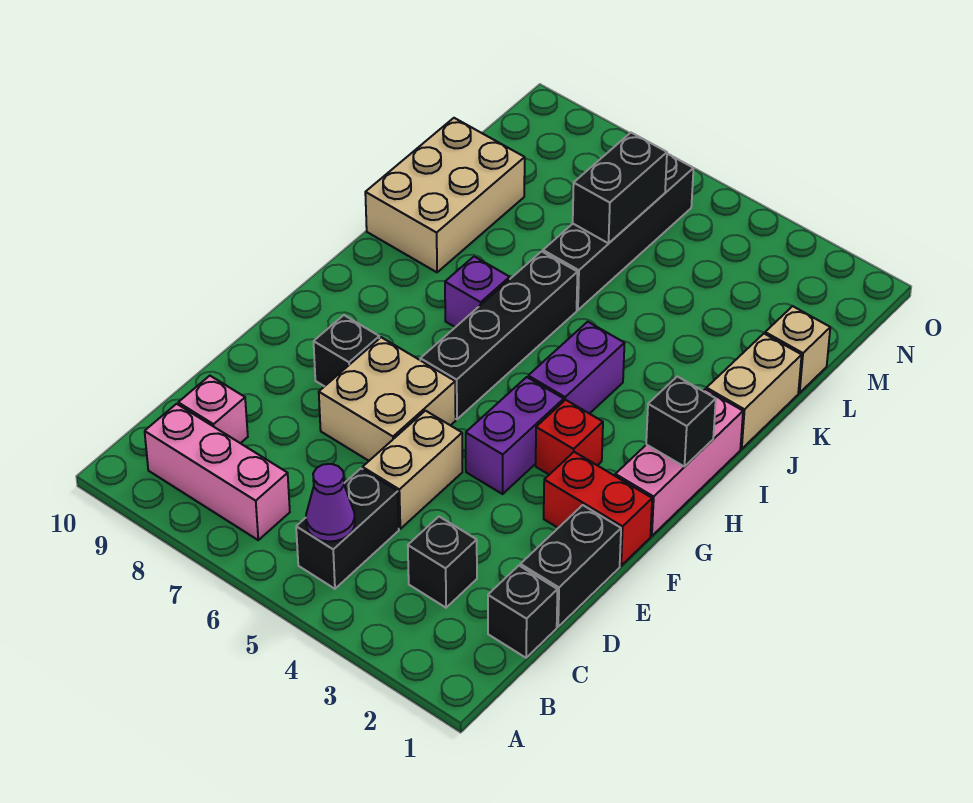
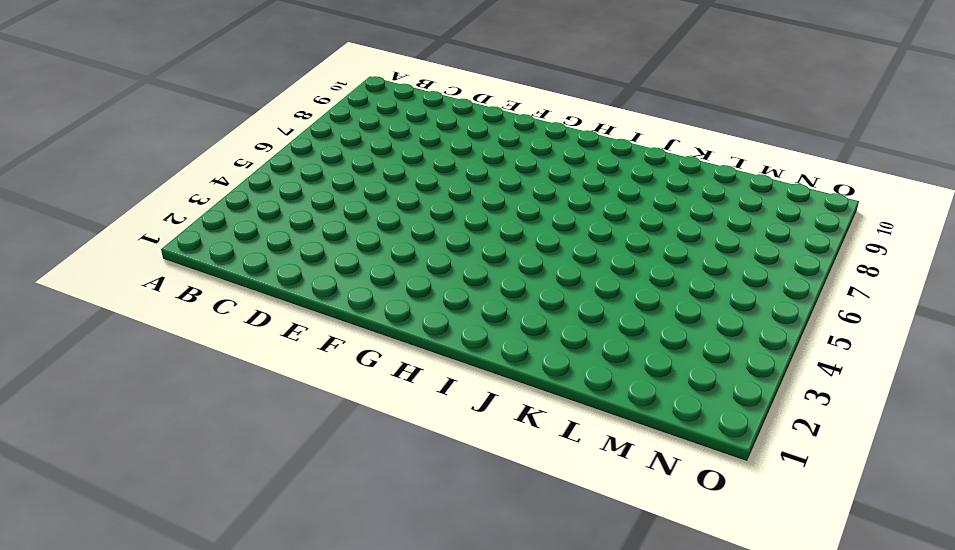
none -> black 1x2 brick [296,469,399,589]
none -> pink 1x3 brick [145,404,290,540]
none -> black 1x1 brick [488,566,558,658]

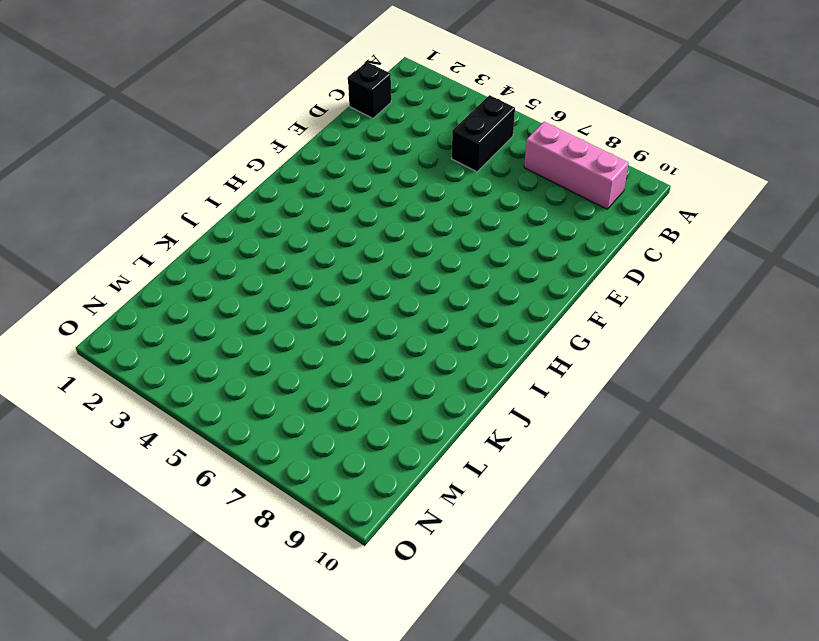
none -> black 1x1 brick [408,517,477,608]
none -> pink 1x1 brick [178,376,248,443]
none -> black 1x2 brick [520,505,621,627]

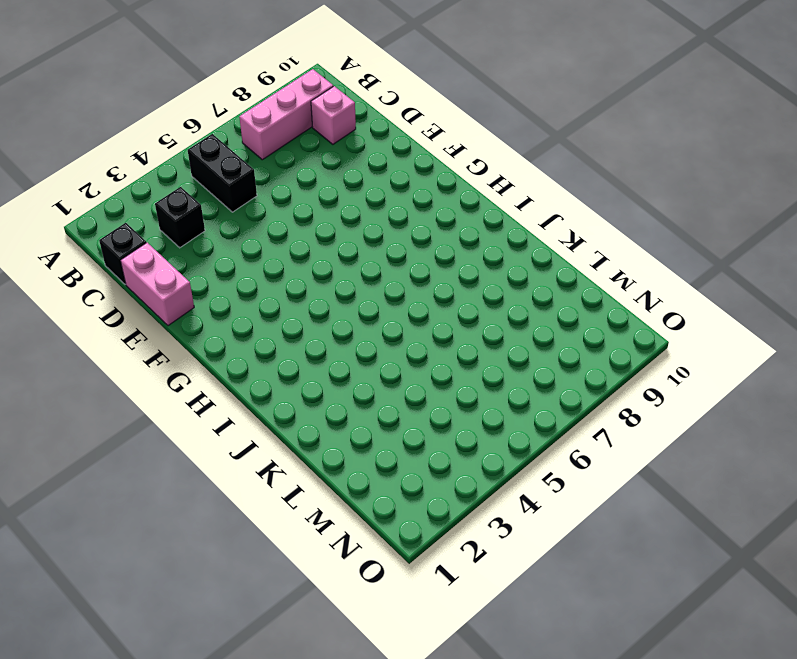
pink 1x2 brick [120,243,194,326] -> black 1x2 brick [520,505,621,627]
none -> tan 1x2 brick [362,411,462,529]
none -> tan 2x2 brick [319,337,456,461]
none -> red 1x2 brick [544,452,652,566]

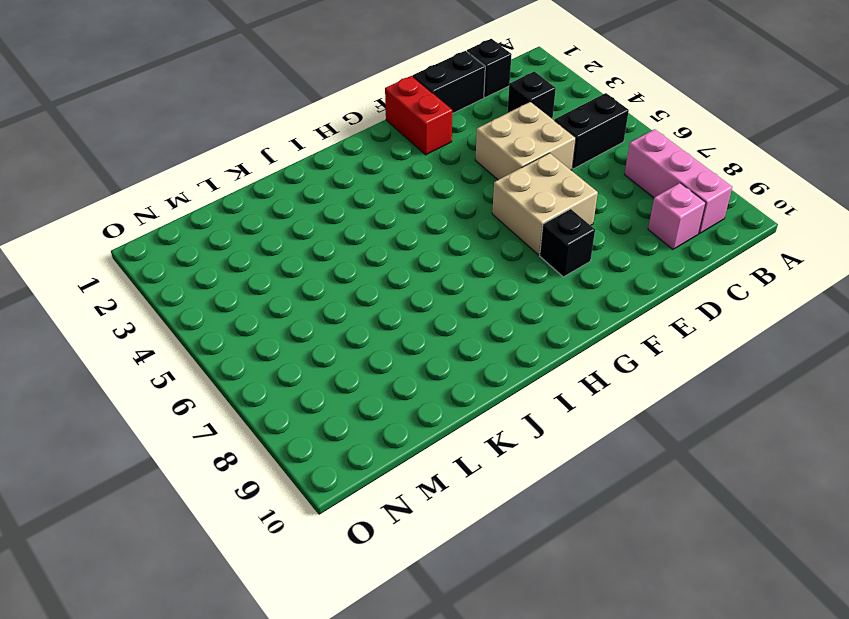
tan 2x2 brick [475,102,576,180] -> tan 1x2 brick [362,411,462,529]
none -> purple 1x2 brick [466,377,564,494]
none -> pink 1x3 brick [615,389,743,536]
none -> red 1x1 brick [536,400,603,475]

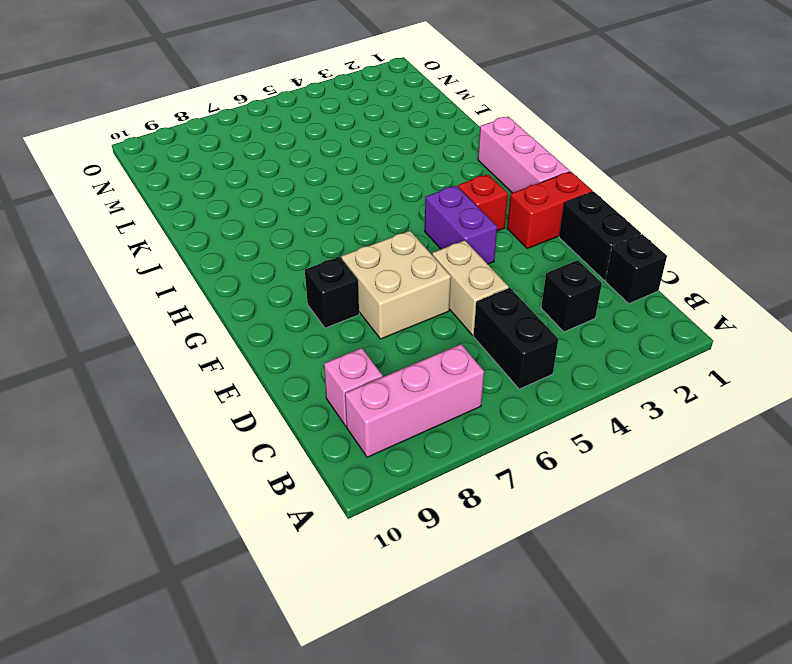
none -> black 1x4 brick [420,251,578,419]
none -> purple 1x2 brick [528,322,624,414]
none -> purple 1x1 brick [445,257,510,327]

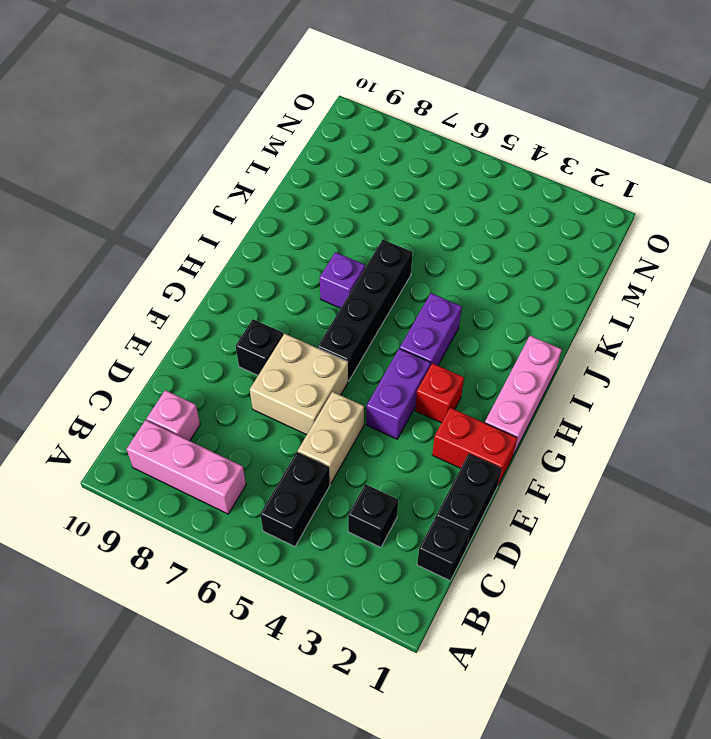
none -> tan 1x2 brick [706,334,802,449]
none -> tan 2x3 brick [365,118,525,272]
none -> black 1x4 brick [543,154,694,310]

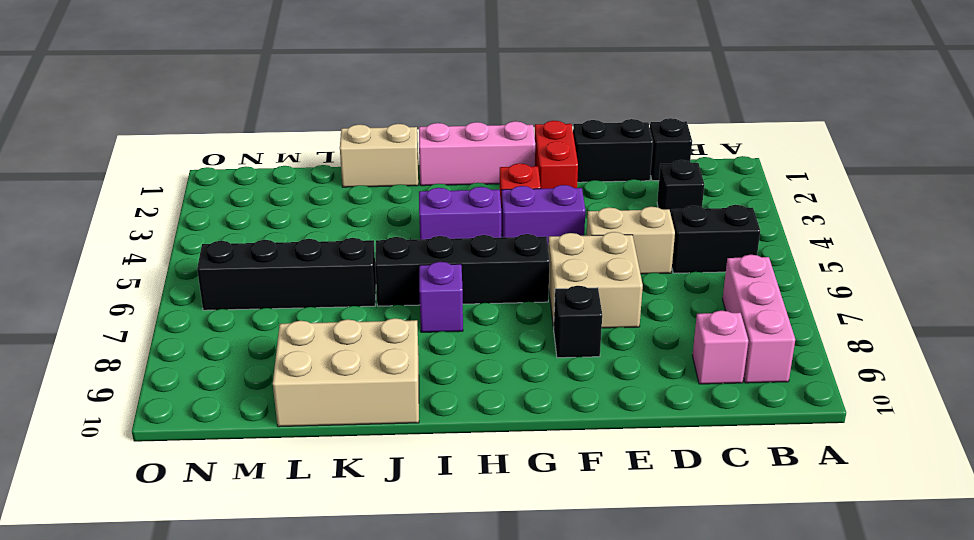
none -> tan 1x1 brick [765,306,830,393]
none -> purple 1x1 cone [306,464,355,542]
none -> black 1x1 brick [646,376,716,466]

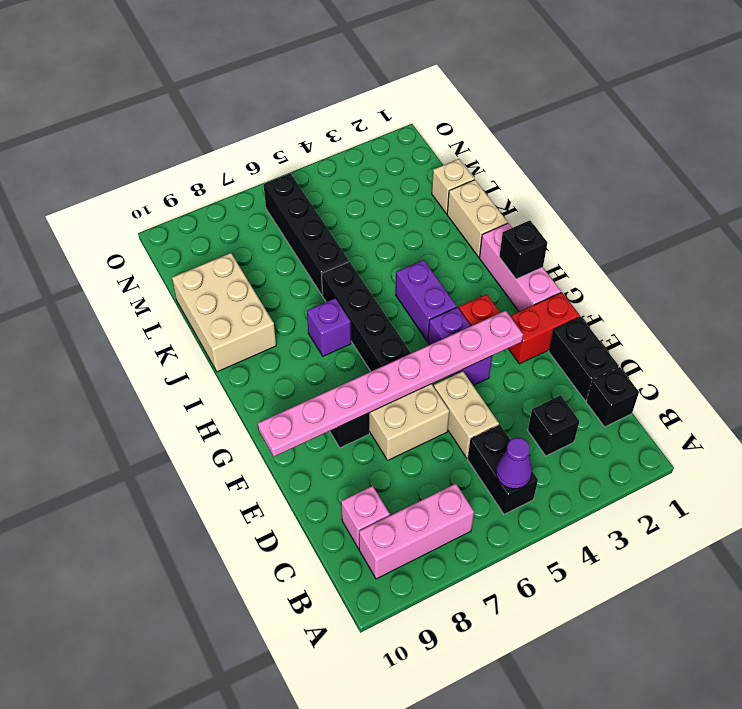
pink 1x8 plate [258,311,523,457] -> none
none -> black 1x2 brick [573,133,667,243]

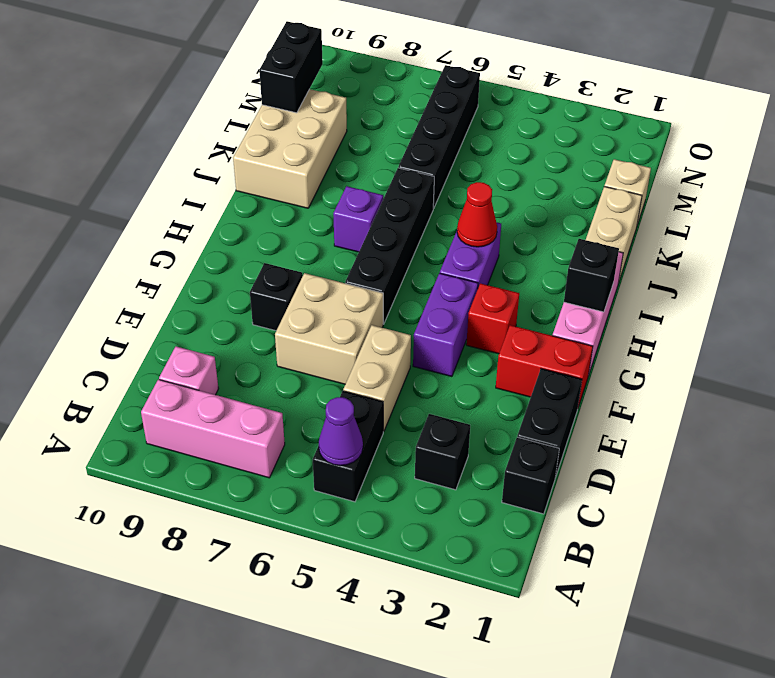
red 1x1 cone [457,182,497,247] -> none
black 1x2 brick [259,21,323,113] -> black 1x2 brick moved to [573,133,667,243]

